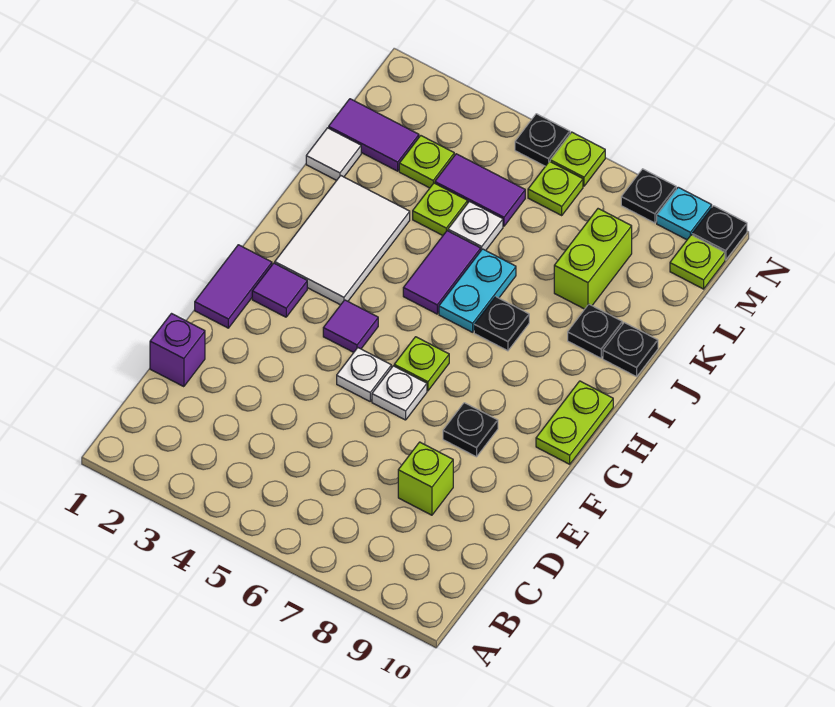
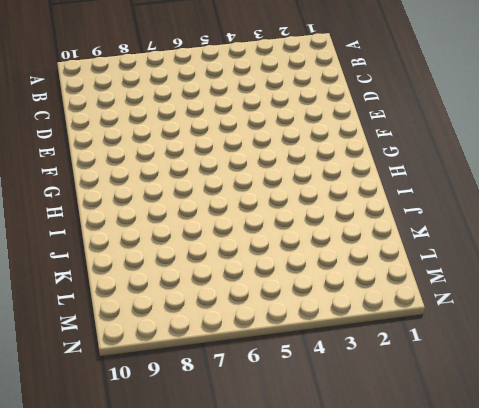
none -> purple 1x1 brick [150,314,205,387]
none -> lime 1x1 brick [398,442,453,515]
none -> purple 1x2 tile [195,245,272,328]
none -> white 1x1 plate [337,348,391,401]

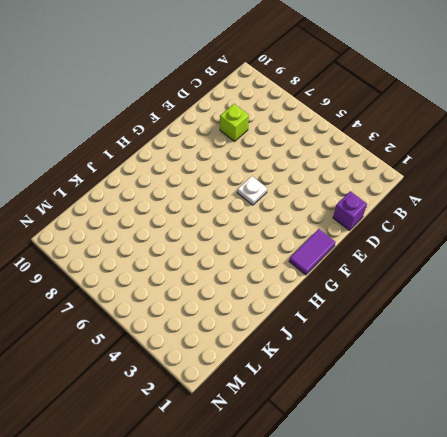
none -> white 1x1 plate [372,366,427,420]
none -> black 1x1 plate [443,403,498,457]
none -> purple 1x1 tile [252,263,307,317]
none -> purple 1x1 tile [323,300,378,352]

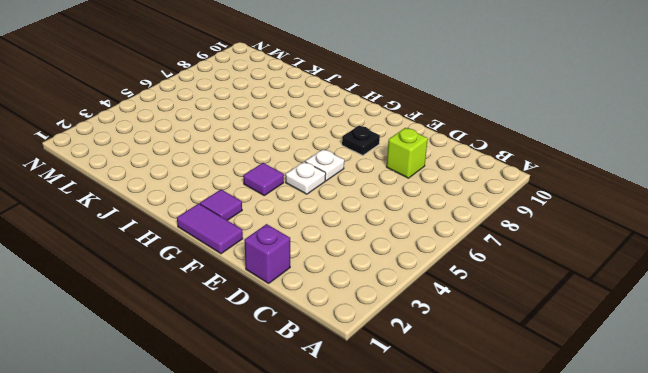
none -> lime 1x1 plate [394,337,449,391]
none -> lime 1x2 plate [536,381,613,464]
none -> white 2x3 tile [275,176,410,305]
none -> purple 1x2 tile [403,231,481,314]

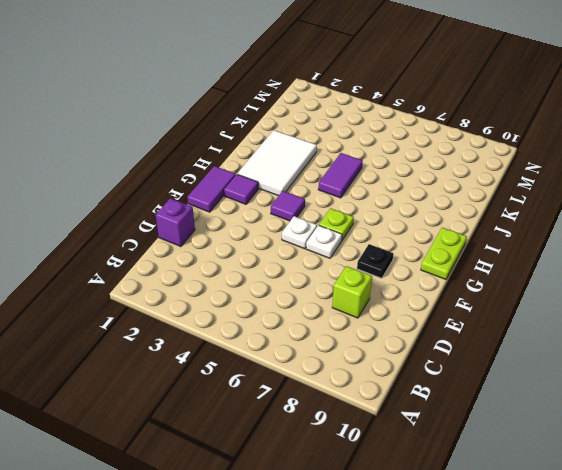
none -> cyan 1x2 plate [439,249,516,332]
none -> black 1x1 plate [474,297,529,351]
none -> black 1x1 plate [568,304,623,358]
none -> black 1x1 plate [603,323,658,377]

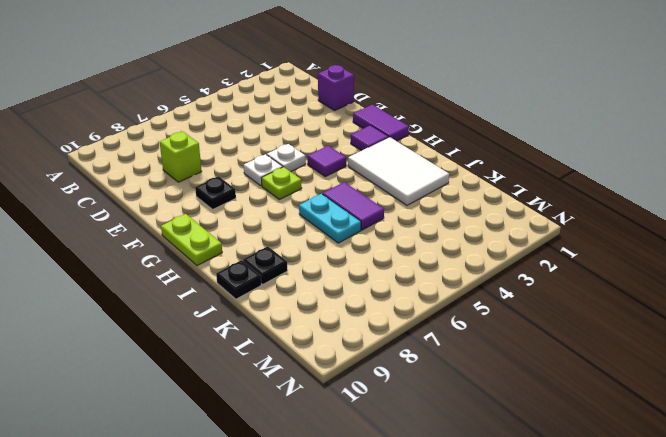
none -> black 1x1 plate [474,297,529,351]
none -> white 1x1 tile [306,128,361,180]
none -> lime 1x1 plate [413,183,468,235]
none -> white 1x1 plate [448,201,503,250]

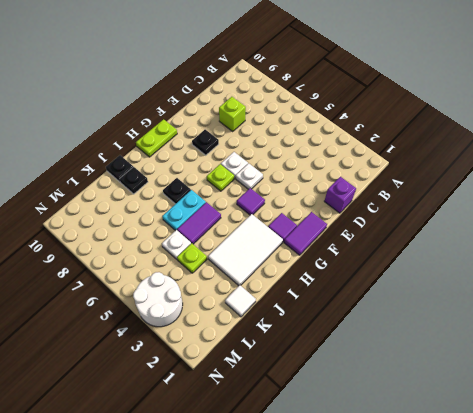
white 2x2 round brick [133,272,183,327] -> none
none -> lime 1x2 brick [554,209,632,309]
none -> purple 1x2 tile [329,99,419,171]
none -> lime 1x1 plate [399,136,454,188]
none -> purple 1x2 tile [435,154,525,226]

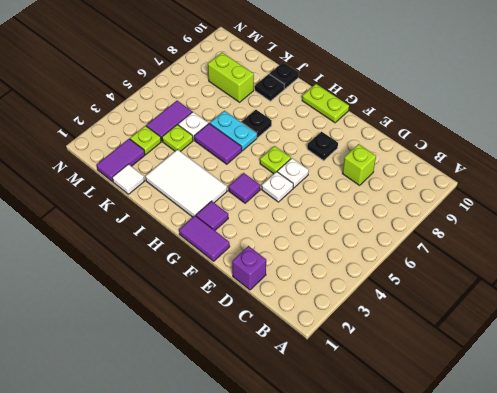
none -> lime 1x1 plate [528,161,583,215]
none -> lime 1x1 plate [670,235,725,289]
none -> black 1x1 plate [515,114,570,166]
none -> lime 1x1 plate [550,132,605,186]

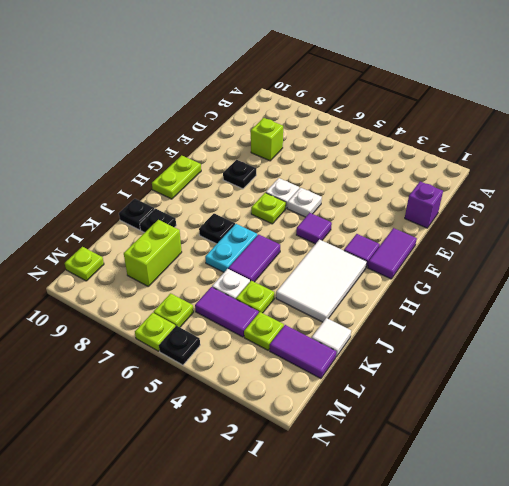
none -> black 1x1 plate [621,169,676,223]
none -> cyan 1x1 plate [657,187,712,240]
none -> black 1x1 plate [692,206,747,260]

